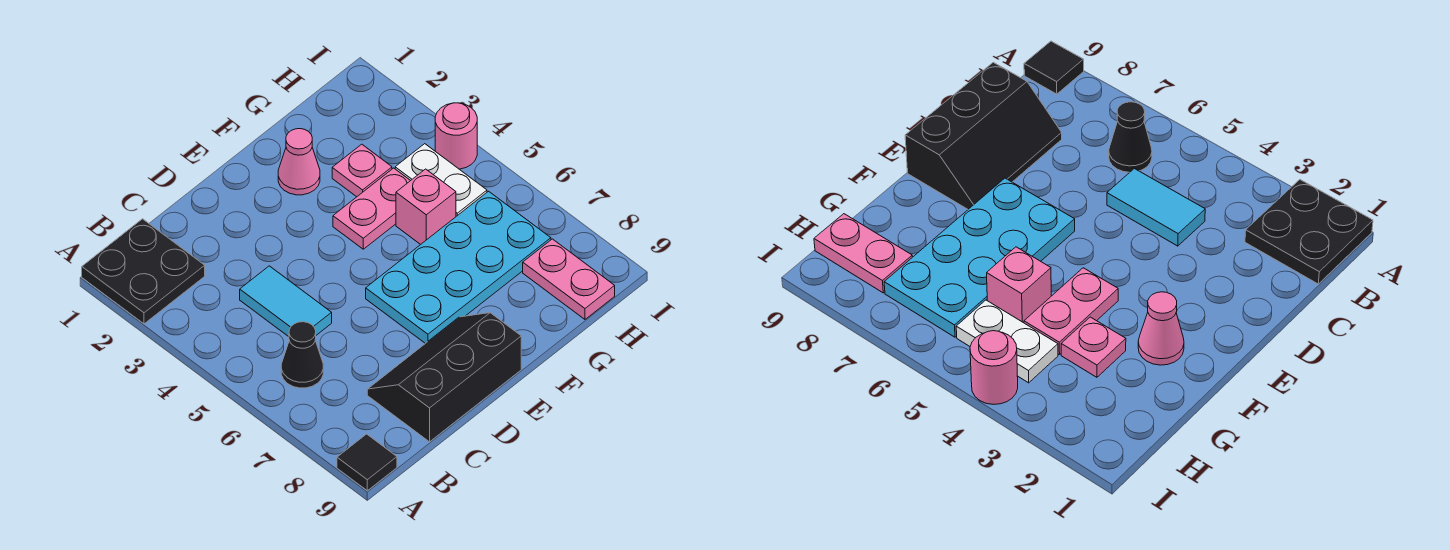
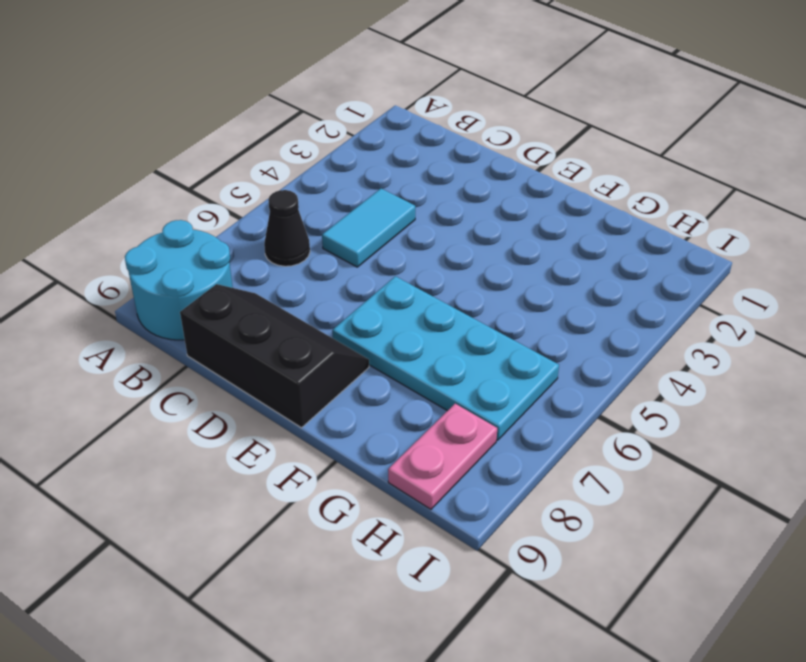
cyan 2x2 round brick [125,220,233,340] -> black 1x1 tile [337,434,397,491]
none -> black 2x2 plate [82,219,205,324]
none -> pink 1x1 cone [278,129,320,195]
none -> pink 1x2 plate [333,168,410,249]

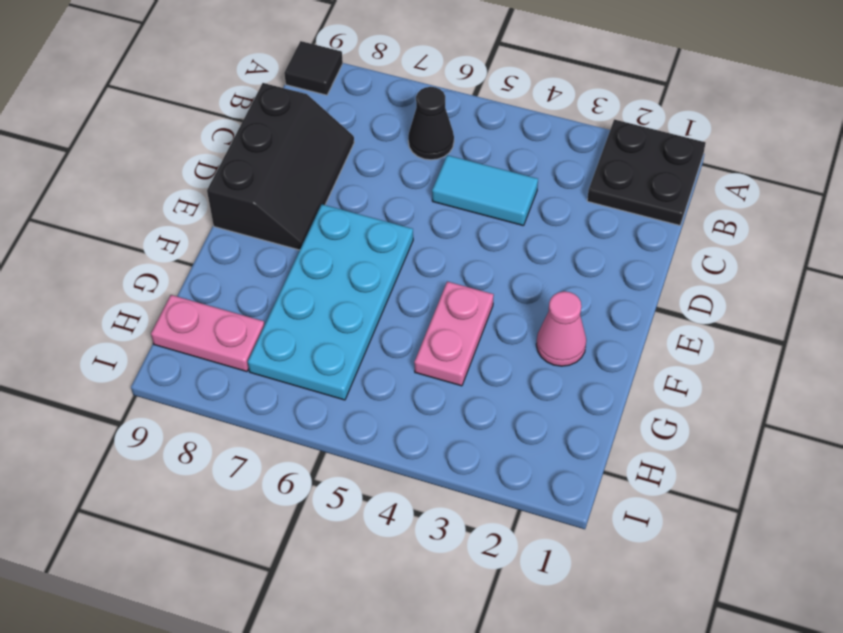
none -> pink 1x1 plate [332,144,392,197]
none -> pink 1x1 brick [396,169,456,245]
none -> white 1x2 plate [395,144,487,216]

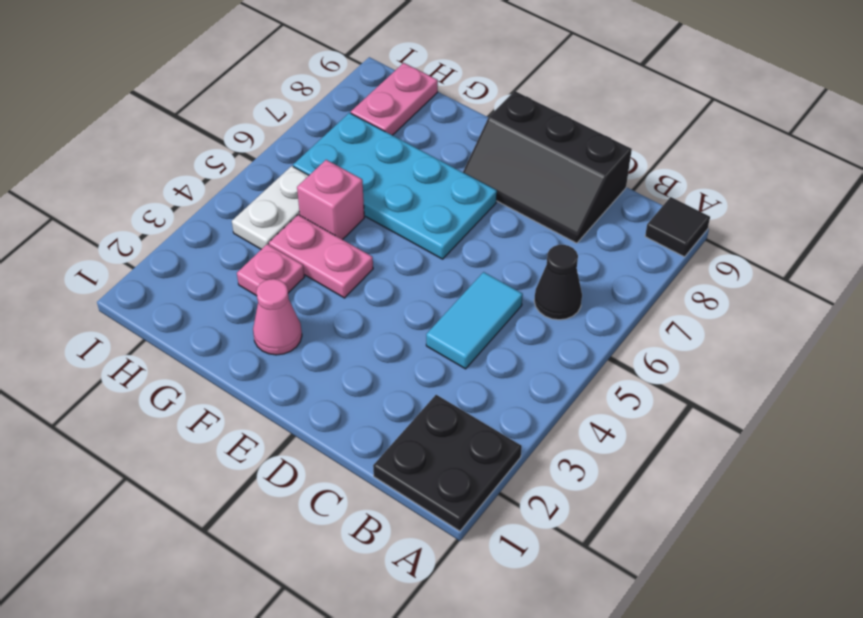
none -> pink 1x1 round brick [435,103,477,169]

